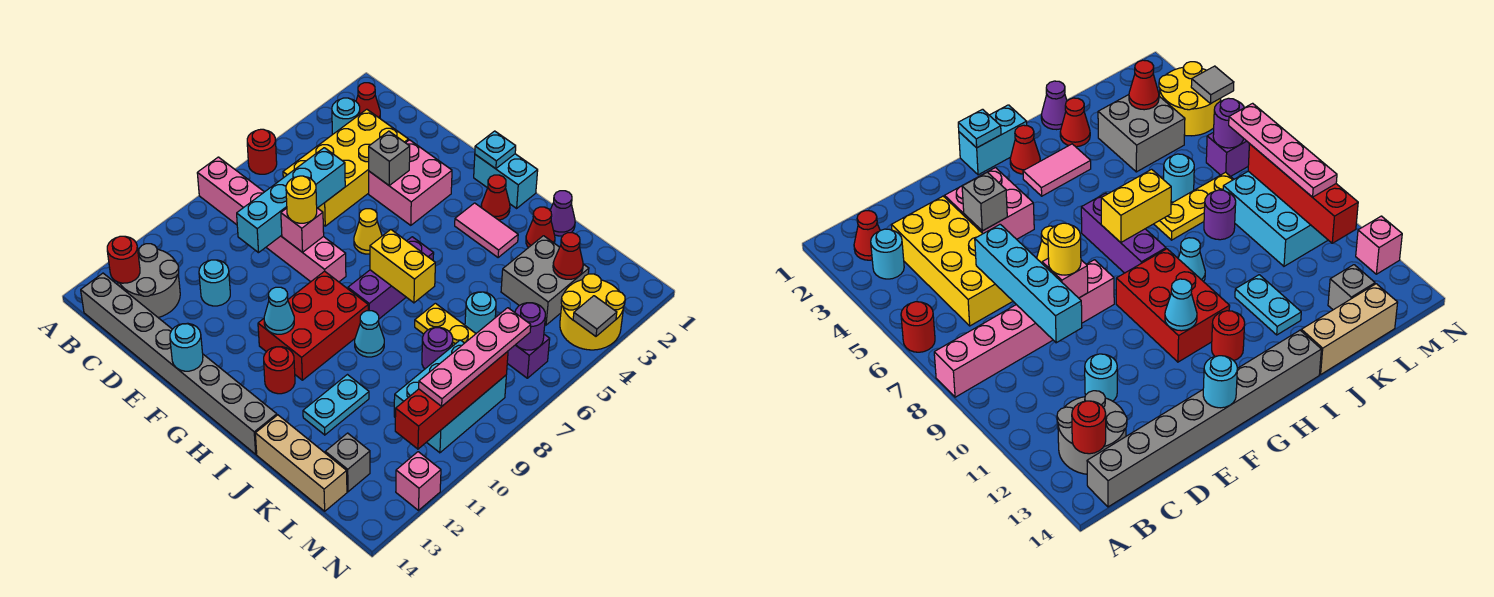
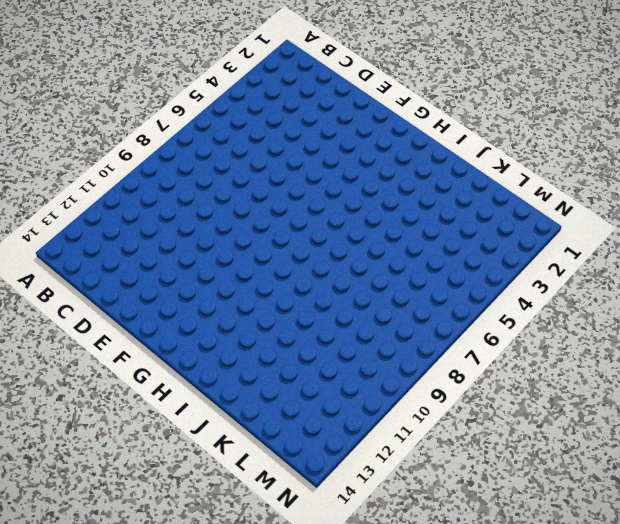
none -> red 1x1 round brick [247,129,277,174]
none -> pink 1x6 brick [197,157,346,282]
none -> red 1x1 cone [356,83,380,118]
none -> cyan 1x1 round brick [332,98,360,134]

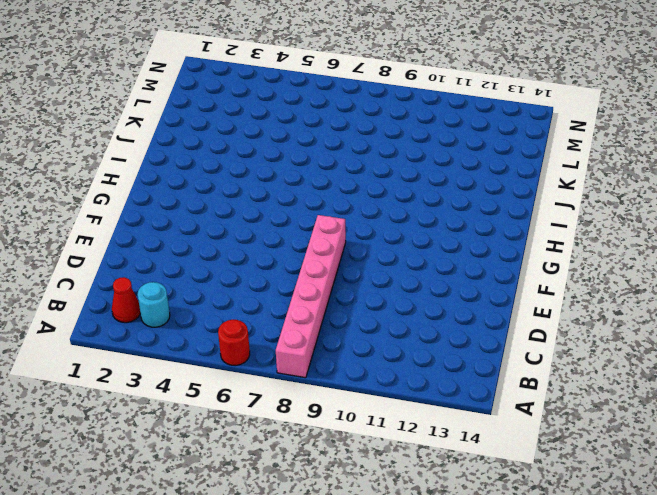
none -> grey 2x2 round brick [118,244,180,317]
none -> grey 1x8 brick [81,273,277,454]
none -> yellow 2x4 brick [283,109,408,226]
none -> cyan 1x1 round brick [199,260,230,306]

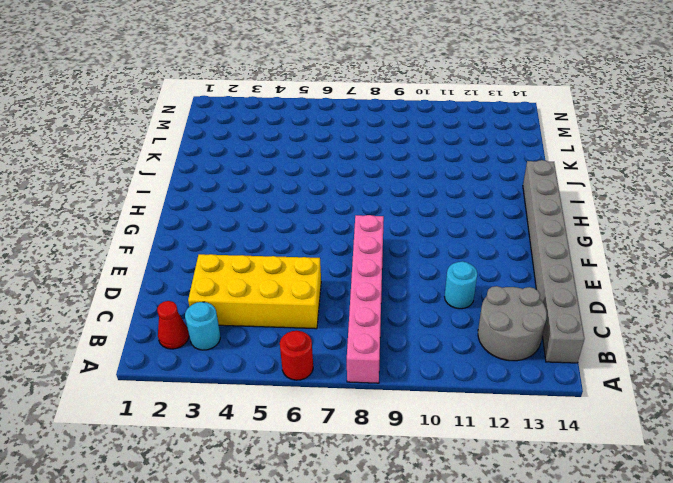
none -> pink 2x2 brick [369,140,452,225]
none -> yellow 1x1 cone [354,209,382,254]
none -> cyan 1x2 brick [474,154,538,208]
none -> red 2x3 brick [258,271,368,380]

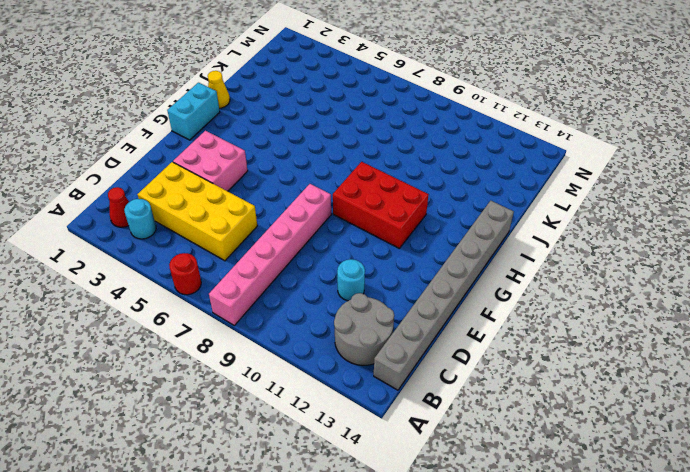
yellow 1x1 cone [208,71,230,108] -> yellow 1x1 cone moved to [354,209,382,254]
none -> red 1x1 cone [481,175,510,220]
none -> pink 1x2 tile [455,203,518,258]
none -> purple 1x3 brick [348,237,434,319]
none -> red 1x1 round brick [264,347,295,394]

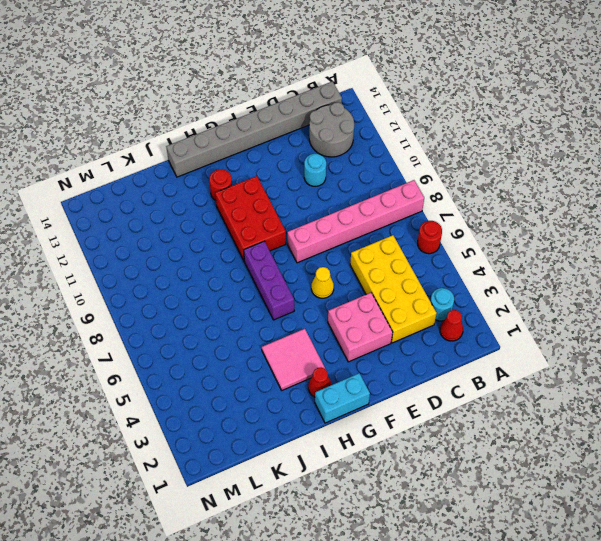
pink 2x2 tile [262,329,325,390] -> pink 1x2 tile [455,203,518,258]
none -> cyan 1x1 cone [355,311,384,357]
none -> purple 1x1 cone [550,191,575,236]
none -> red 1x1 cone [526,207,555,248]
none -> yellow 1x3 plate [415,303,476,346]

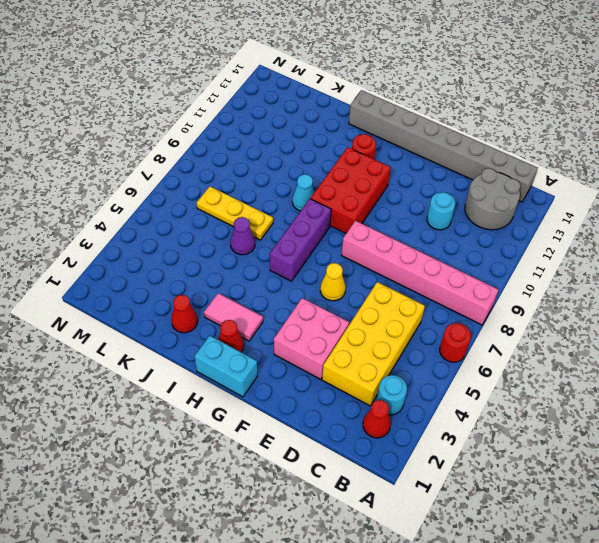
purple 1x1 cone [230,217,255,255] -> purple 1x1 cone moved to [550,191,575,236]
none -> cyan 1x2 plate [303,375,369,435]
none -> tan 1x3 brick [255,415,347,511]
none -> grey 2x2 brick [501,236,589,325]
none -> cyan 1x1 round brick [465,292,496,333]

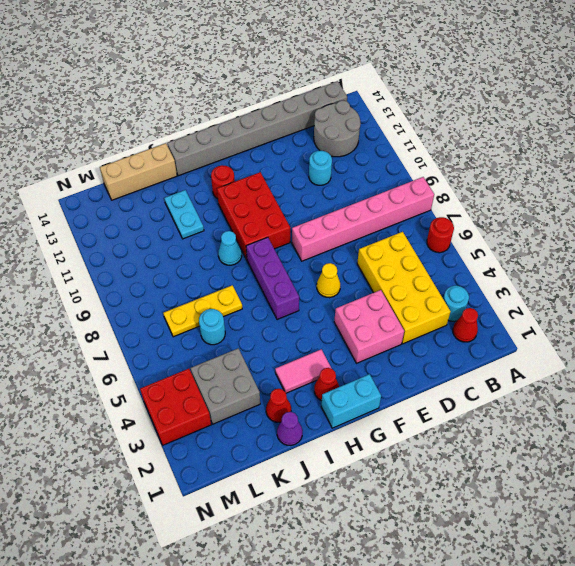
red 2x2 brick [140,369,211,445] -> yellow 2x2 round brick [560,274,625,350]
none -> purple 1x1 round brick [422,327,453,369]
none -> cyan 2x3 brick [394,340,506,453]
none -> grey 1x1 brick [325,433,370,492]
none -> purple 1x1 brick [507,334,550,378]

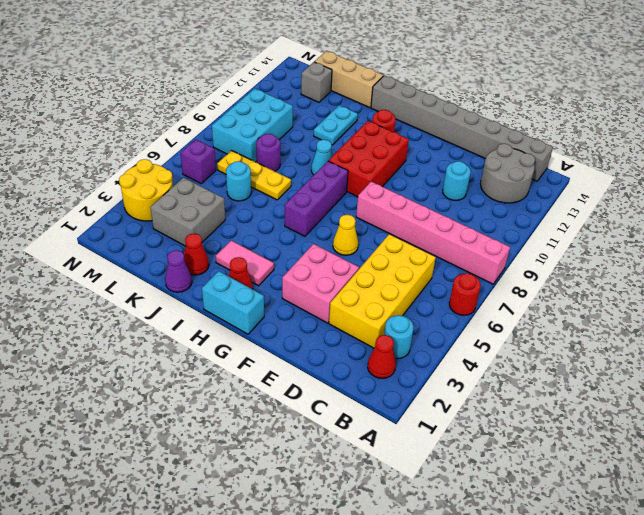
none -> pink 1x1 brick [396,452,441,510]
none -> red 1x1 round brick [107,236,140,283]
none -> cyan 1x4 brick [237,148,345,253]
none -> grey 1x1 brick [369,131,410,185]

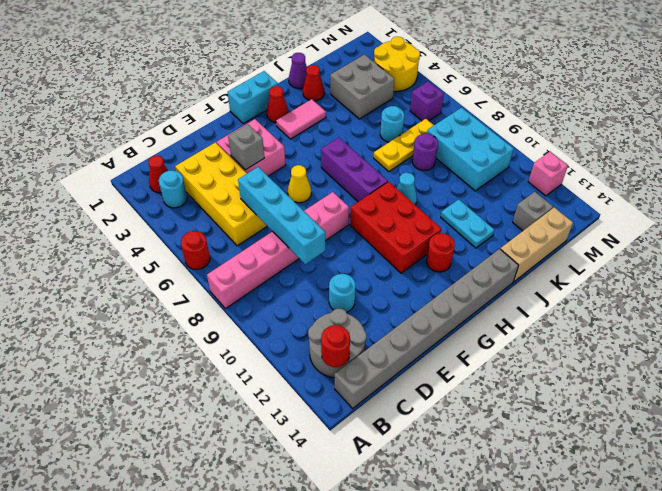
none -> pink 1x1 brick [281,208,324,252]
none -> cyan 1x1 round brick [170,323,203,371]
none -> cyan 1x1 plate [475,131,516,169]
none -> cyan 1x1 cone [264,287,294,334]

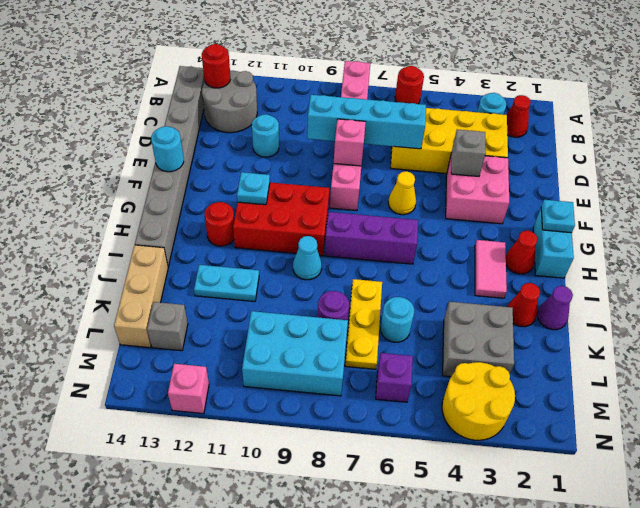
cyan 1x1 plate [237,172,270,205] -> cyan 1x1 cone [264,287,294,334]
none -> yellow 1x2 brick [370,230,435,303]
none -> red 1x1 cone [553,233,583,279]
none -> purple 1x1 round brick [515,303,545,350]
none -> red 1x4 brick [395,351,508,449]

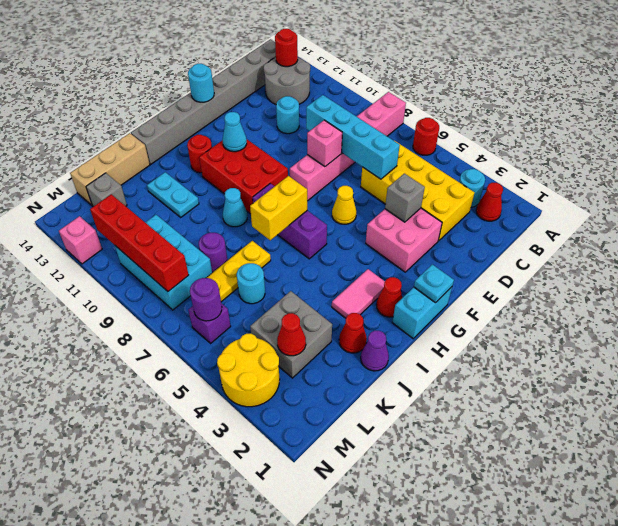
none -> grey 1x1 tile [573,296,617,336]
none -> yellow 1x1 round brick [286,176,317,223]
none -> pink 1x4 plate [419,308,531,406]

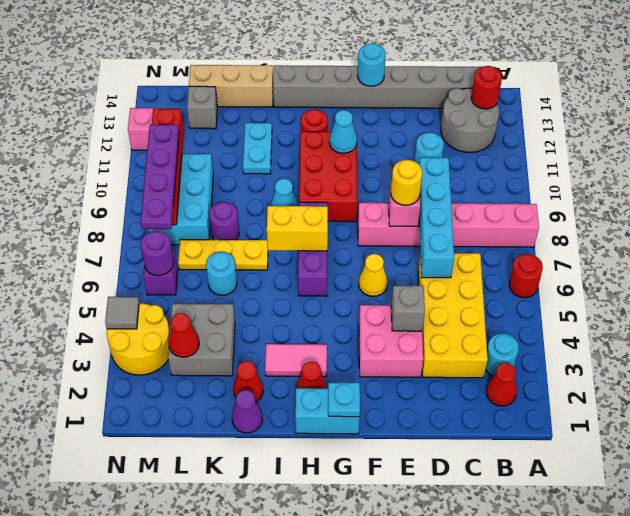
purple 1x4 plate [140,124,179,229] -> pink 1x4 plate [419,308,531,406]

